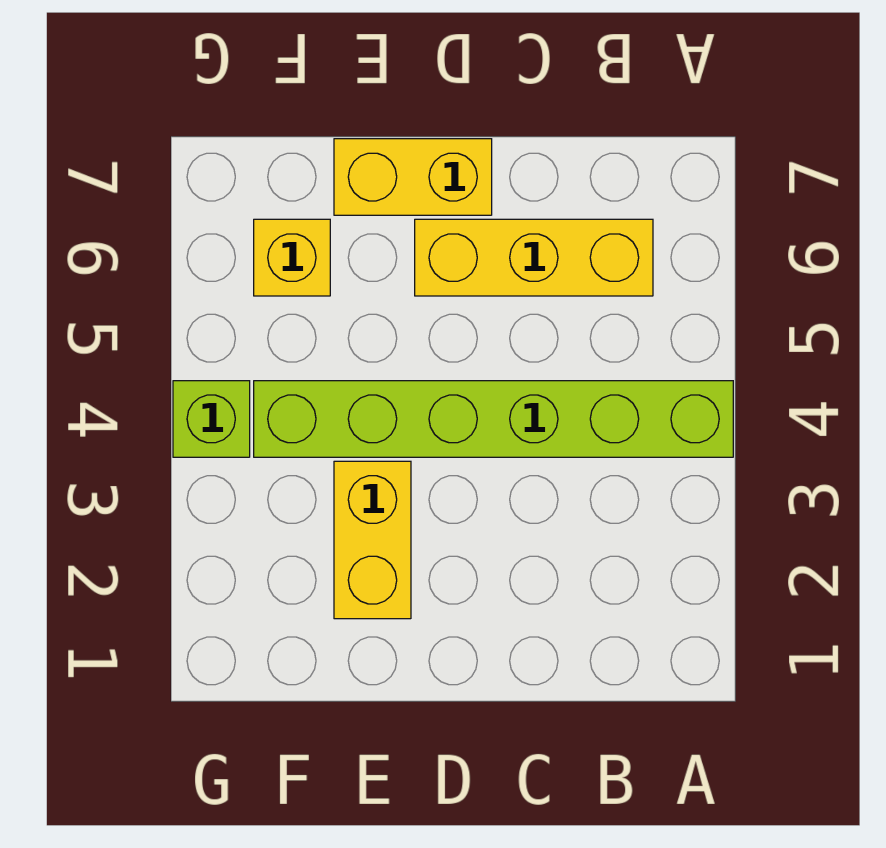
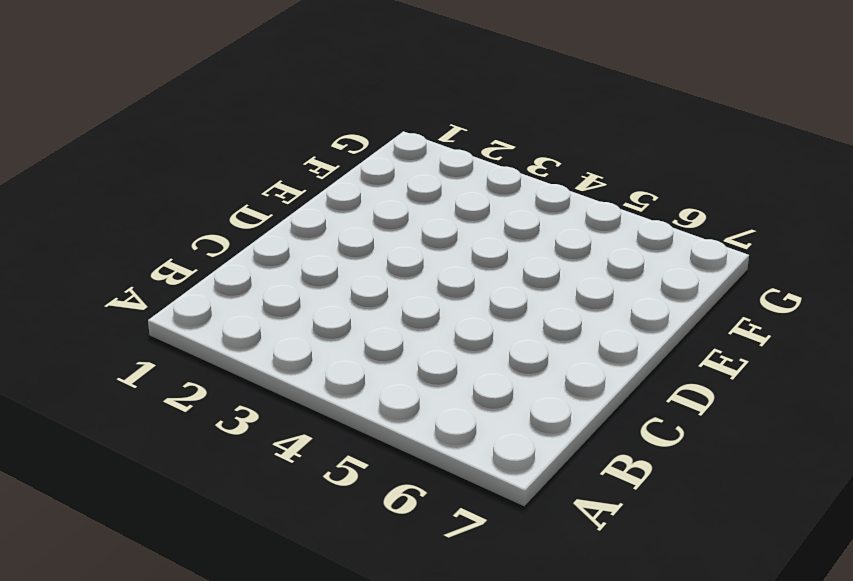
none -> lime 1x6 brick [254,381,733,457]
none -> yellow 1x3 brick [415,219,653,296]

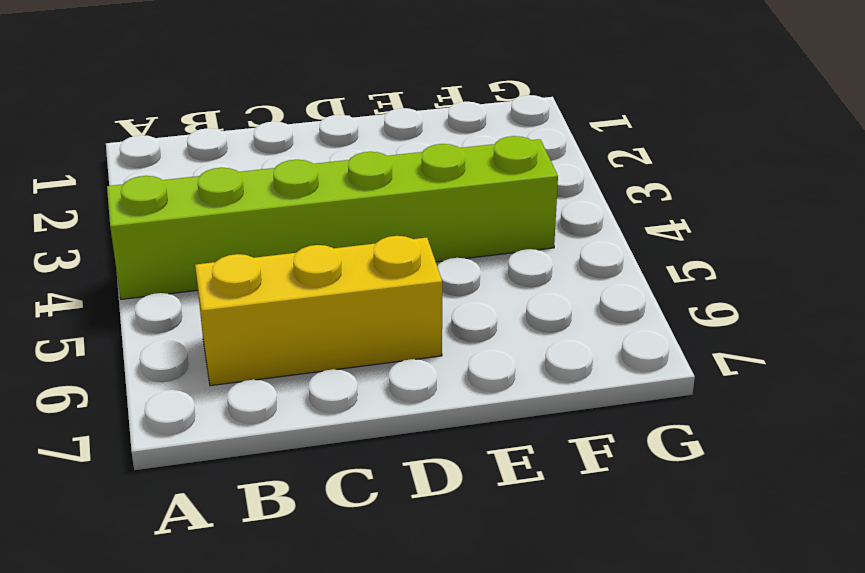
none -> yellow 1x2 brick [334,139,492,215]
none -> yellow 1x2 brick [334,461,411,619]

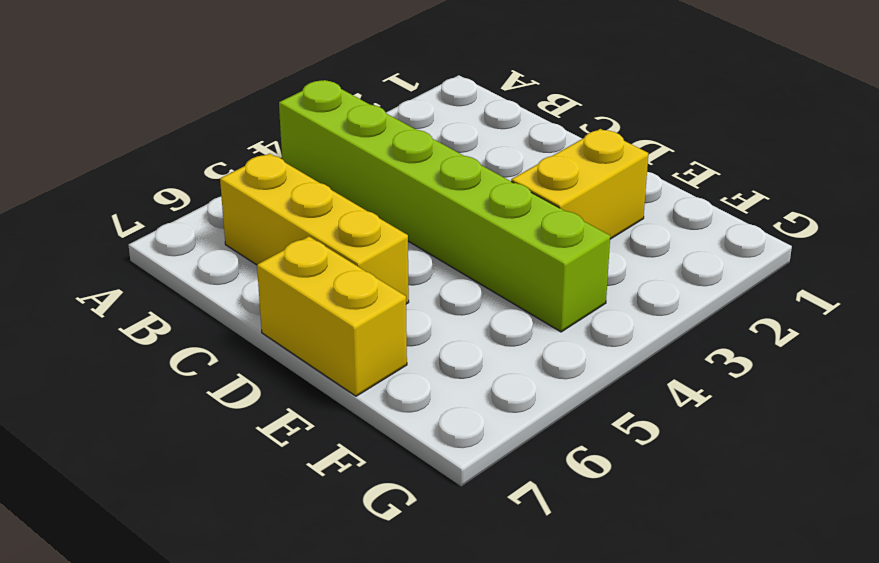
none -> yellow 1x1 brick [254,219,330,296]
none -> lime 1x1 brick [173,381,250,457]

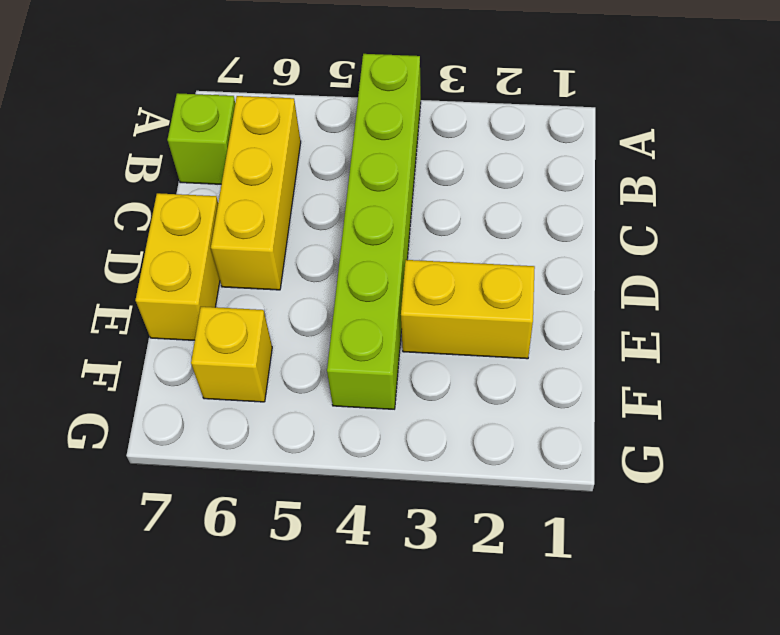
lime 1x1 brick [167,93,235,184] -> lime 1x1 brick moved to [173,381,250,457]

